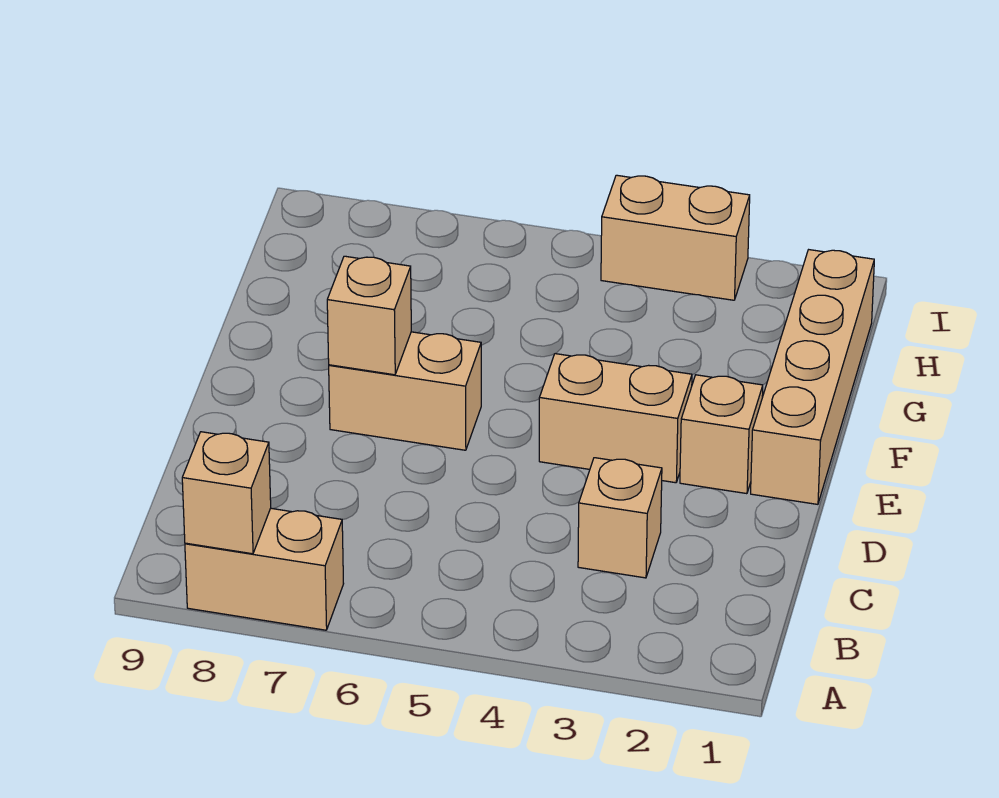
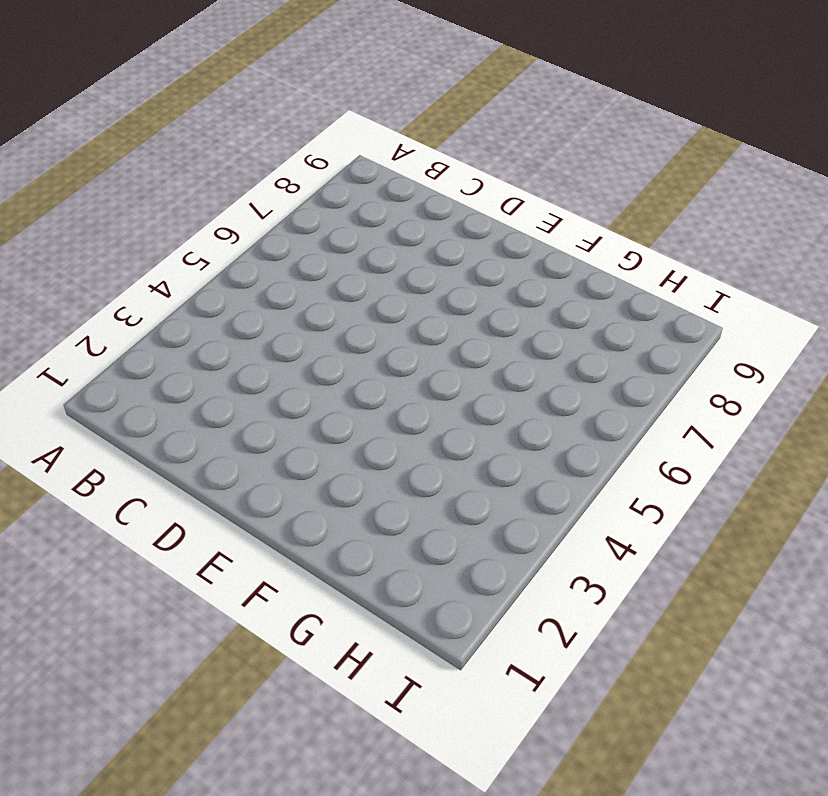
none -> tan 1x2 brick [185,508,344,630]
none -> tan 1x1 brick [578,458,662,578]

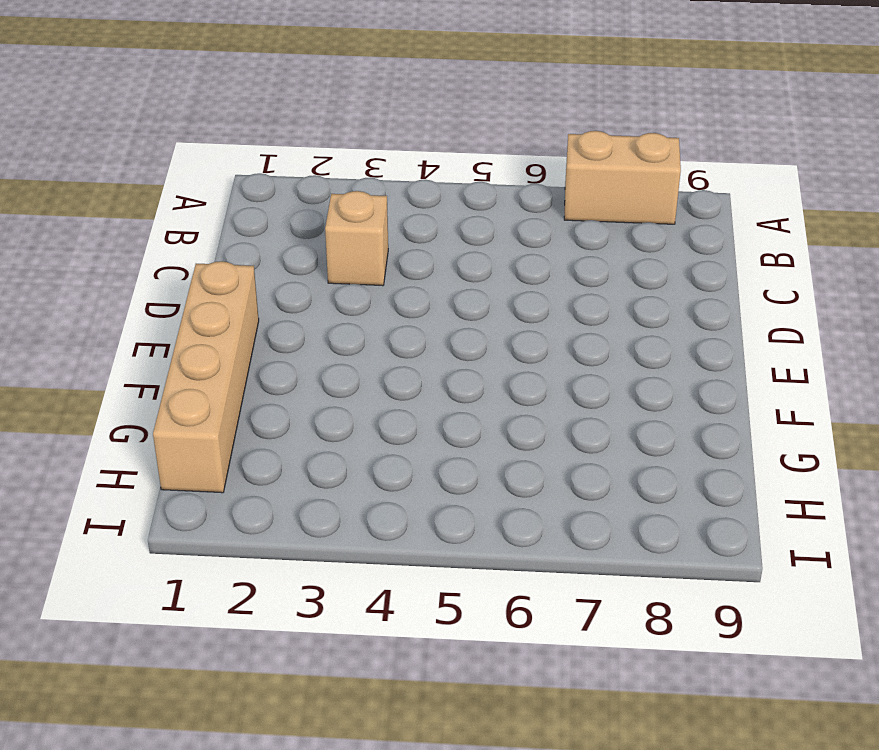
none -> tan 1x1 brick [680,375,763,494]
none -> tan 1x2 brick [539,354,692,483]

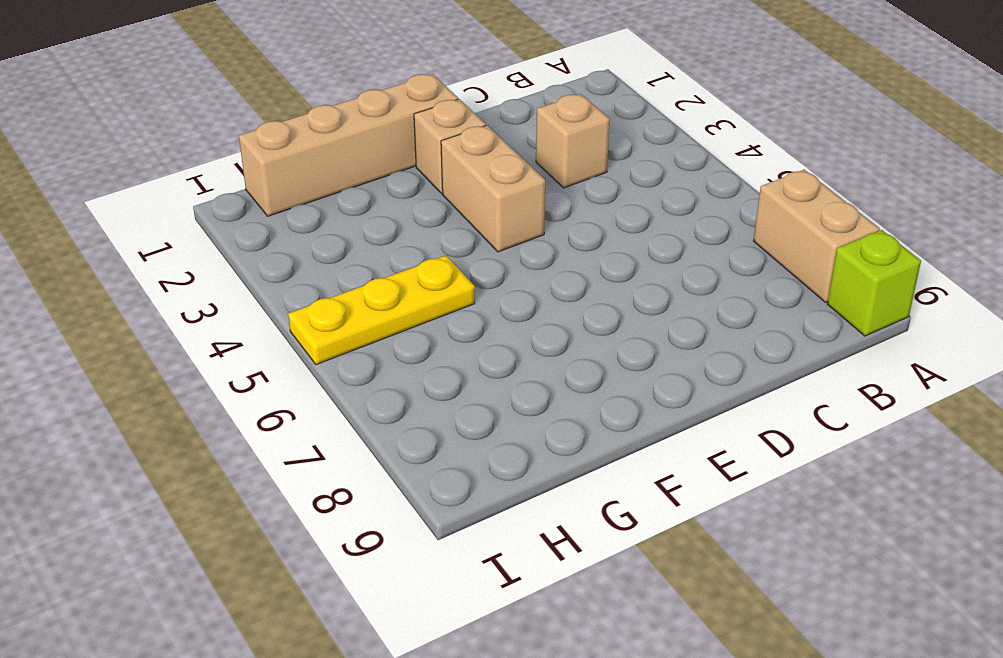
lime 1x1 brick [827,230,921,336] -> none
yellow 1x3 plate [288,256,475,365] -> none
none -> tan 1x2 brick [329,332,481,450]
none -> tan 1x2 brick [601,175,750,300]

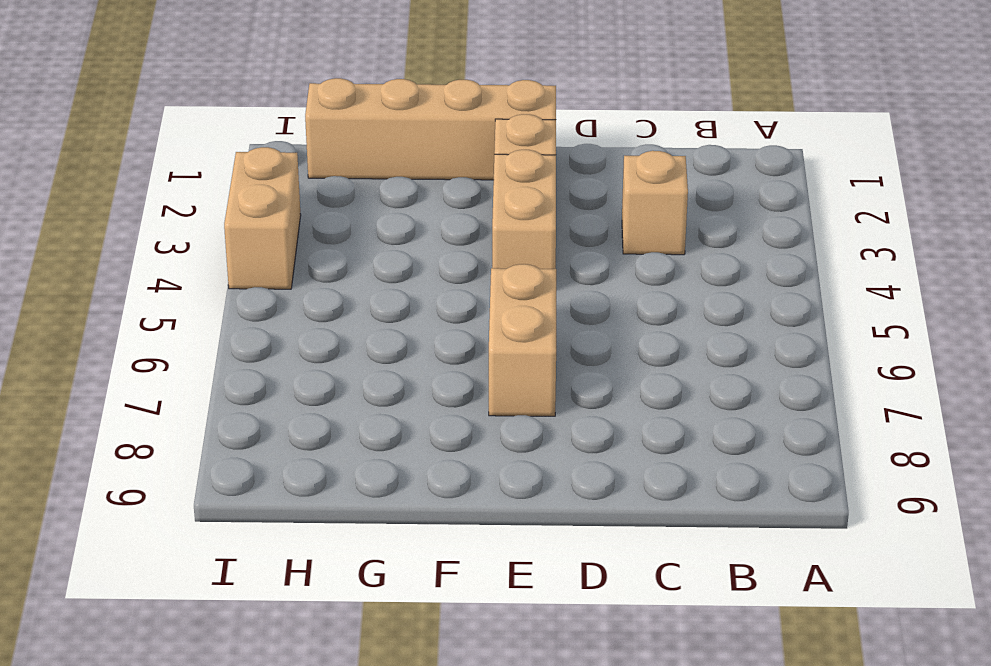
none -> tan 1x2 brick [185,508,344,630]
none -> tan 1x1 brick [182,432,271,554]

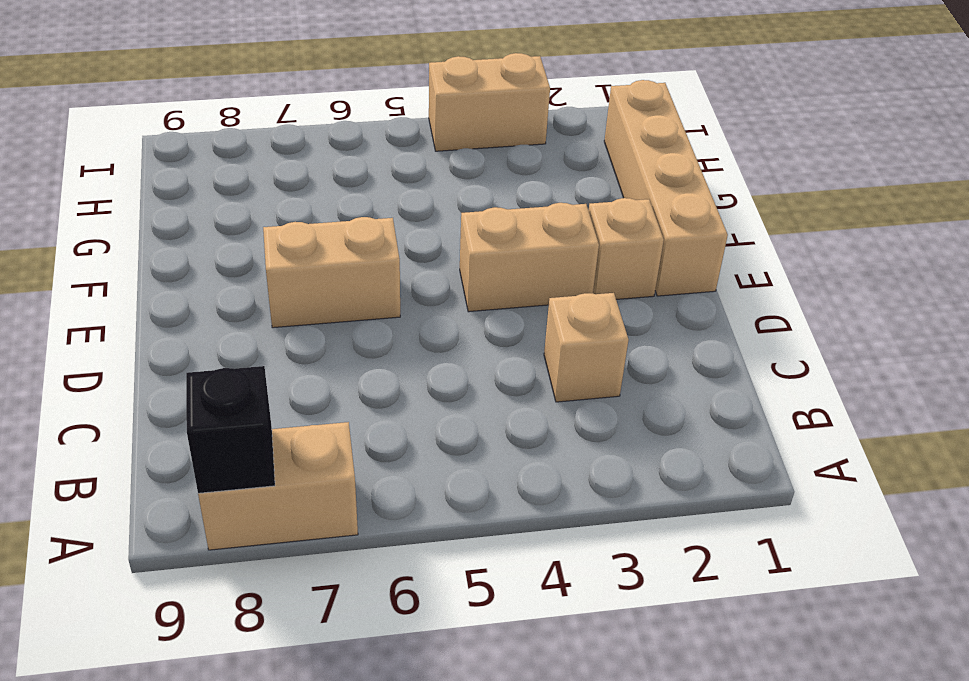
black 1x1 brick [186,366,275,493] -> tan 1x1 brick [182,432,271,554]
none -> tan 1x1 brick [327,256,411,375]

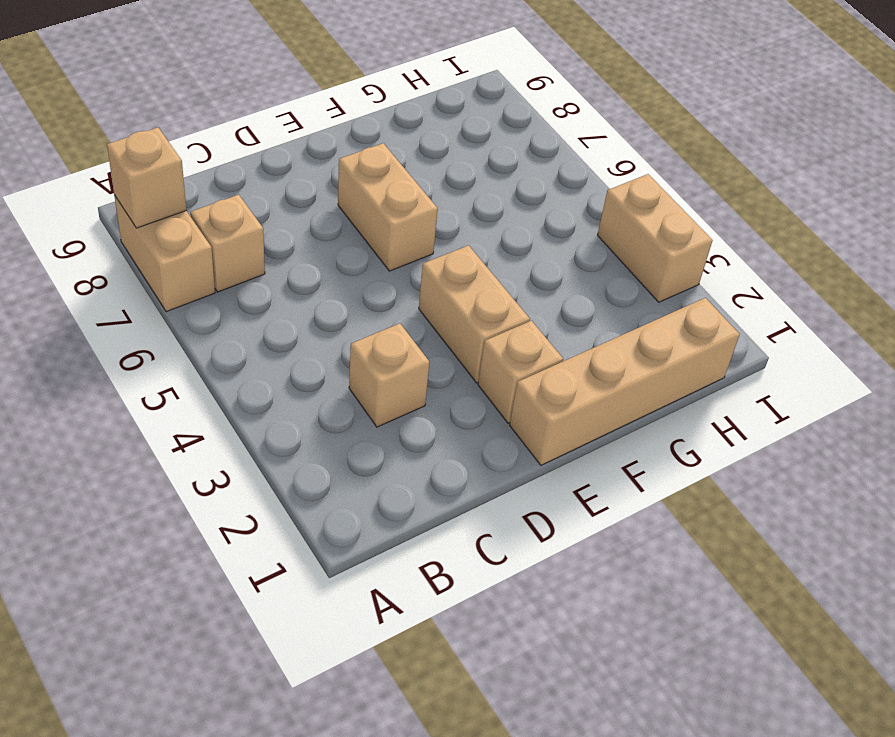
tan 1x1 brick [190,195,265,292] -> tan 1x1 brick moved to [327,256,411,375]

